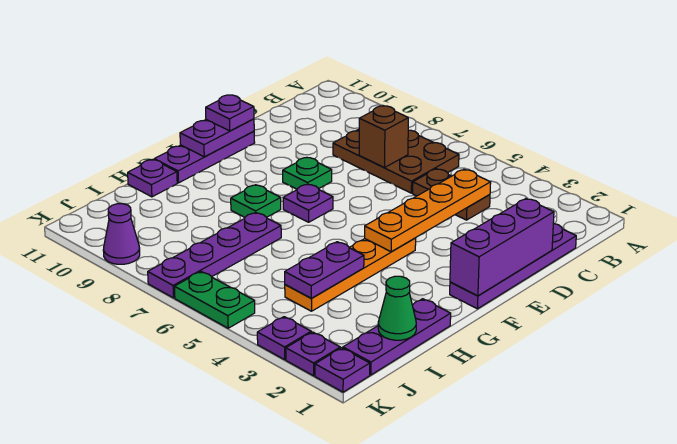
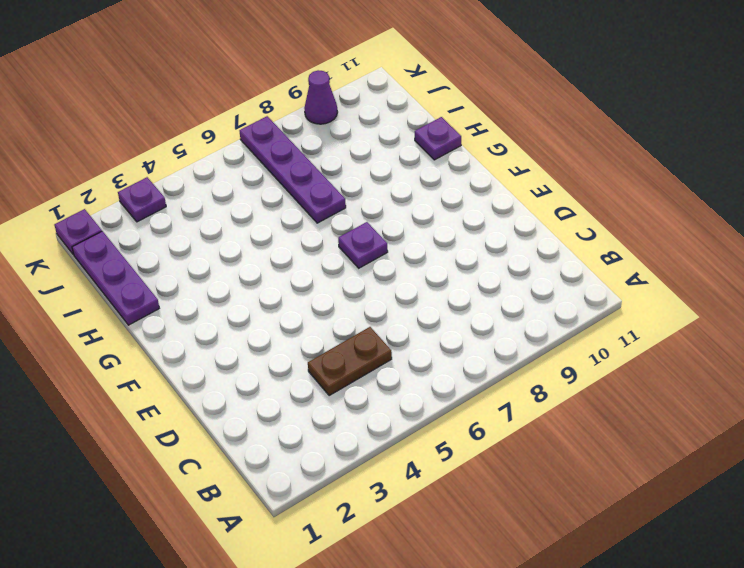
none -> brown 2x3 plate [333,129,459,193]
none -> purple 1x4 plate [450,223,576,309]
none -> green 1x1 plate [283,158,332,189]

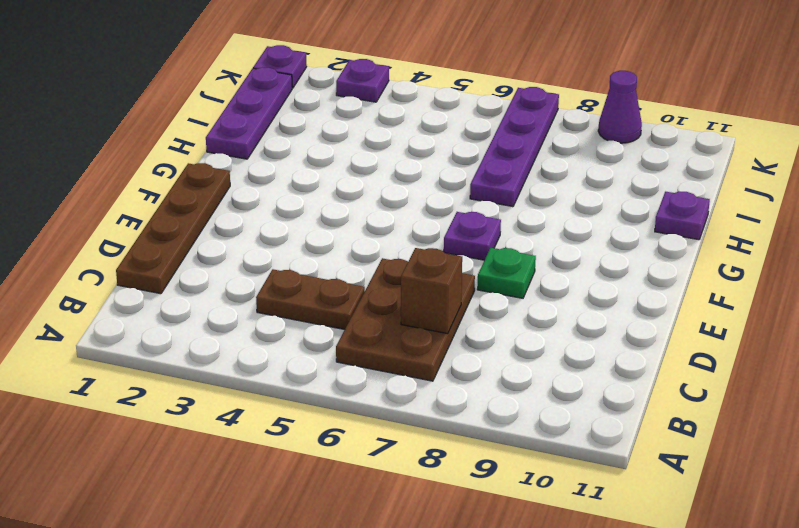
brown 2x3 plate [336,258,475,381] -> brown 2x3 plate turned to [333,129,459,193]
brown 1x4 plate [116,163,230,294] -> purple 1x4 plate [450,223,576,309]
none -> purple 1x3 plate [154,131,255,183]
none -> orange 1x4 plate [285,238,416,311]
none -> green 1x1 plate [231,185,281,217]

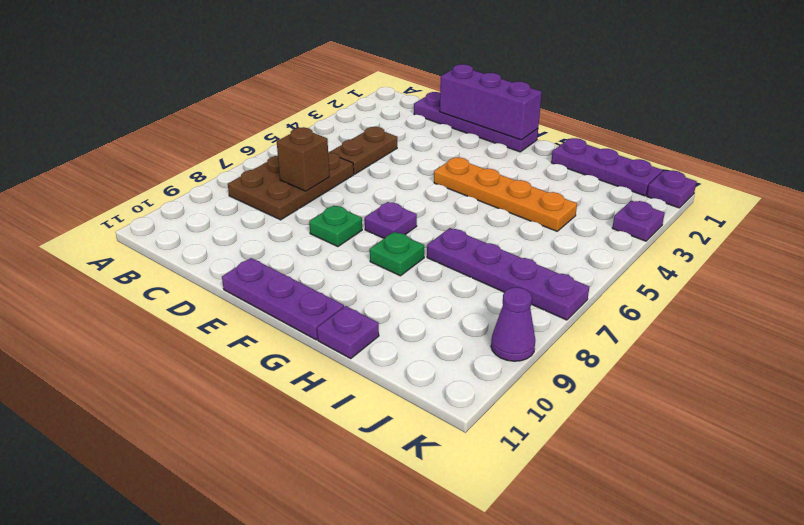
none -> purple 1x1 plate [286,332,340,376]
none -> green 1x2 plate [174,272,255,328]
none -> orange 1x4 plate [365,169,491,252]

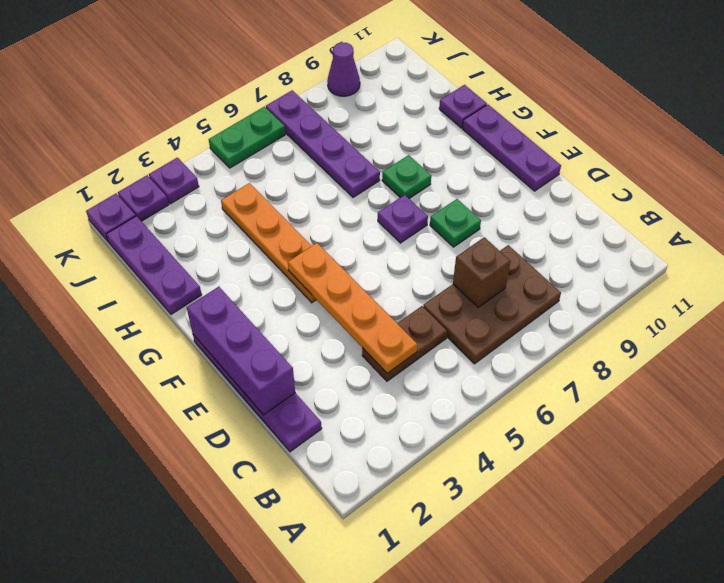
none -> purple 1x2 plate [180,119,254,157]
none -> purple 1x2 plate [285,242,364,298]
none -> green 1x1 cone [378,276,416,340]

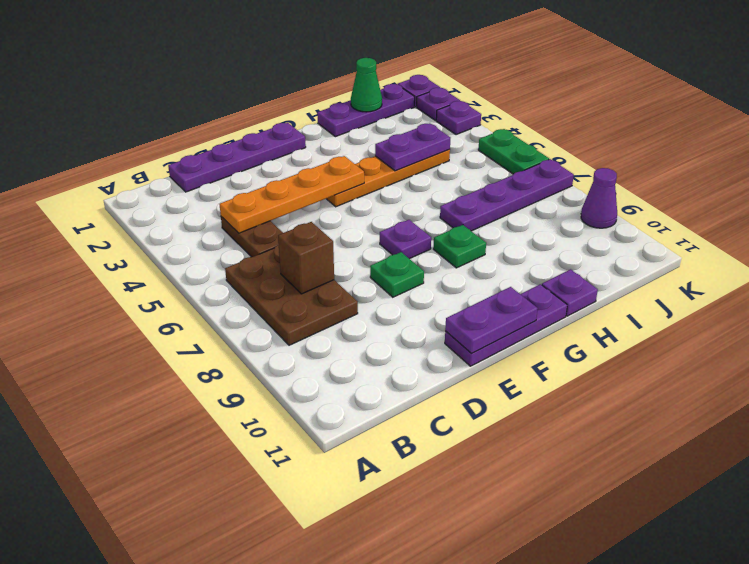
none -> purple 1x3 brick [450,199,554,296]
none -> purple 1x1 plate [206,95,254,131]

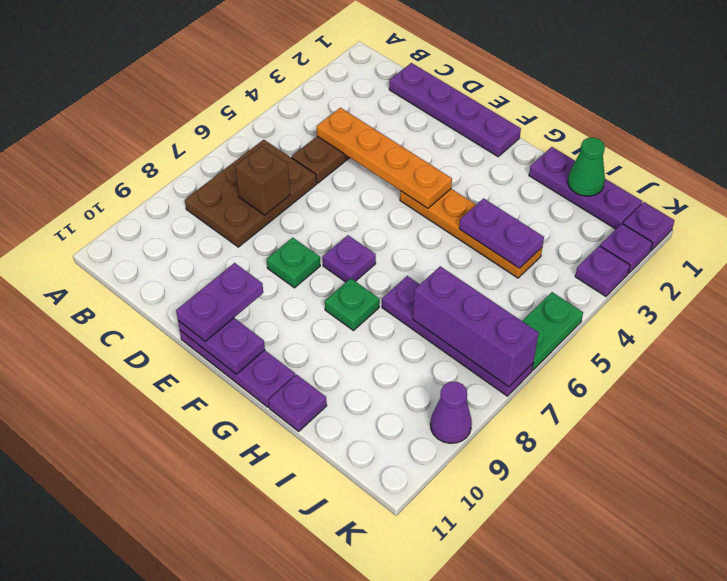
purple 1x2 plate [176,263,263,342] -> purple 1x1 plate [206,95,254,131]
purple 1x3 brick [413,266,539,387] -> purple 1x3 brick moved to [450,199,554,296]

